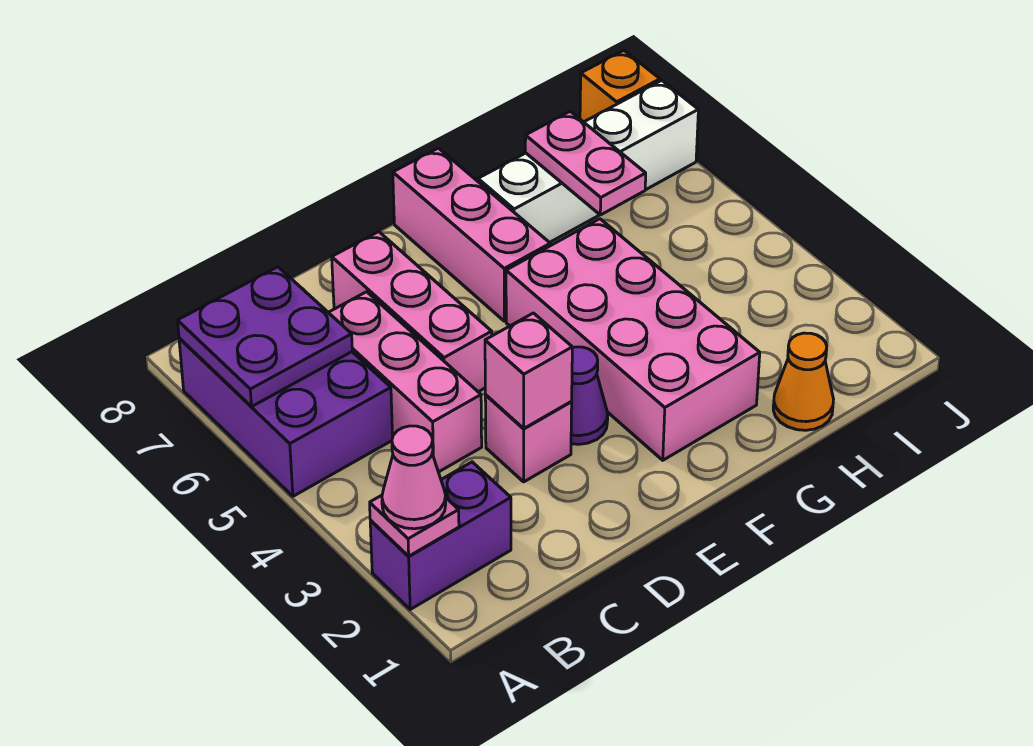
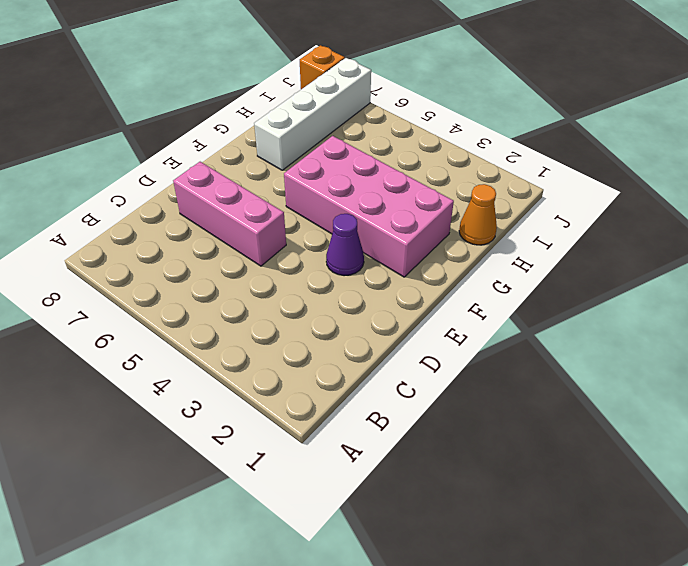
none -> purple 1x2 brick [370,462,511,609]
none -> purple 2x3 brick [179,338,393,496]
none -> pink 1x3 brick [328,292,482,472]

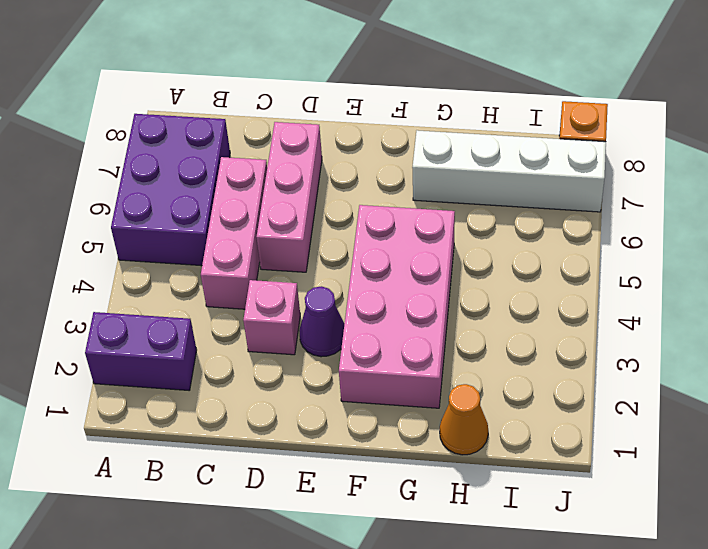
none -> pink 1x3 brick [393,148,550,321]
none -> pink 1x1 plate [370,495,459,556]
none -> purple 2x2 plate [178,267,352,406]

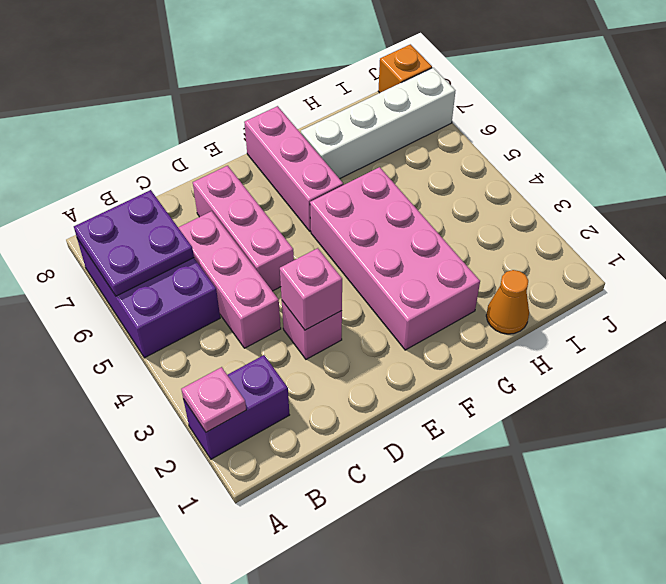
none -> purple 1x1 cone [571,347,608,444]
none -> pink 1x2 plate [525,111,646,215]
none -> pink 1x1 cone [382,426,446,529]

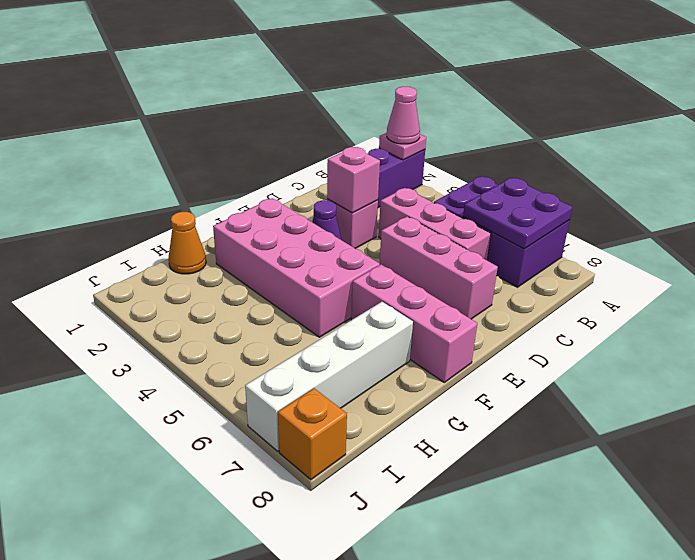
none -> pink 1x2 plate [525,111,646,215]

